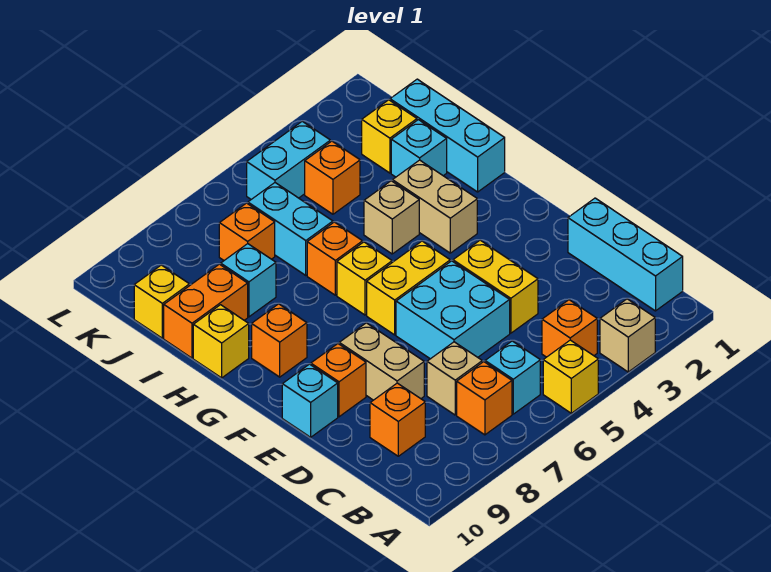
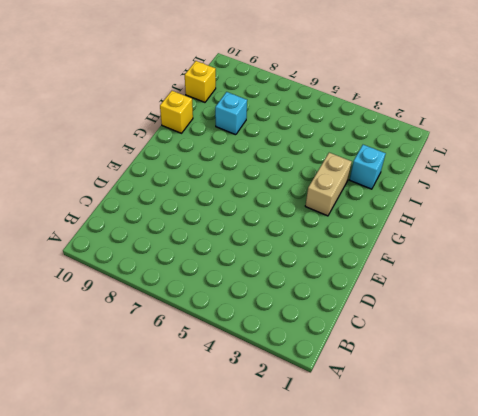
none -> tan 1x1 brick [600,299,655,372]
none -> yellow 1x1 brick [543,340,598,413]
none -> cyan 1x3 brick [568,198,683,311]
none -> orange 1x1 brick [542,300,597,357]

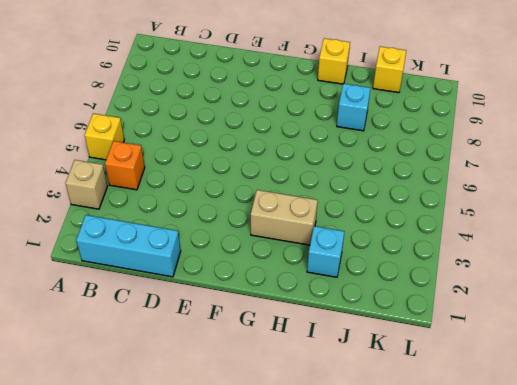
none -> cyan 1x1 brick [485,341,540,414]
none -> orange 1x1 brick [457,362,512,435]
none -> tan 1x1 brick [427,342,482,415]
none -> orange 1x1 brick [370,383,425,456]

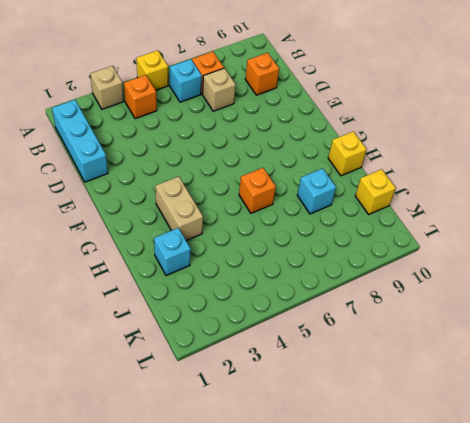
none -> yellow 1x2 brick [453,240,538,333]
none -> cyan 2x2 brick [396,261,510,359]
none -> tan 1x2 brick [339,323,424,400]
none -> orange 1x1 brick [311,344,366,417]

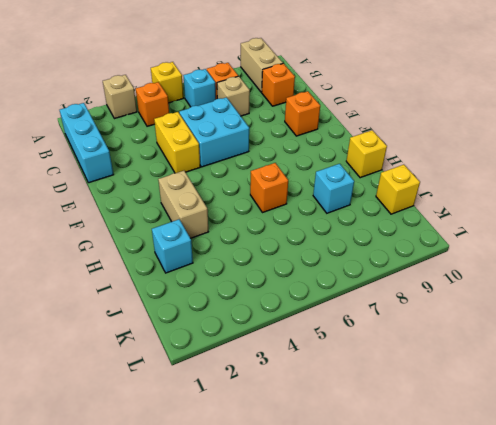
tan 1x2 brick [241,38,283,92] -> tan 1x2 brick moved to [339,323,424,400]
none -> cyan 1x1 brick [282,364,338,437]
none -> yellow 1x2 brick [367,241,450,335]
none -> yellow 1x1 brick [337,242,392,315]
none -> orange 1x1 brick [252,304,307,377]

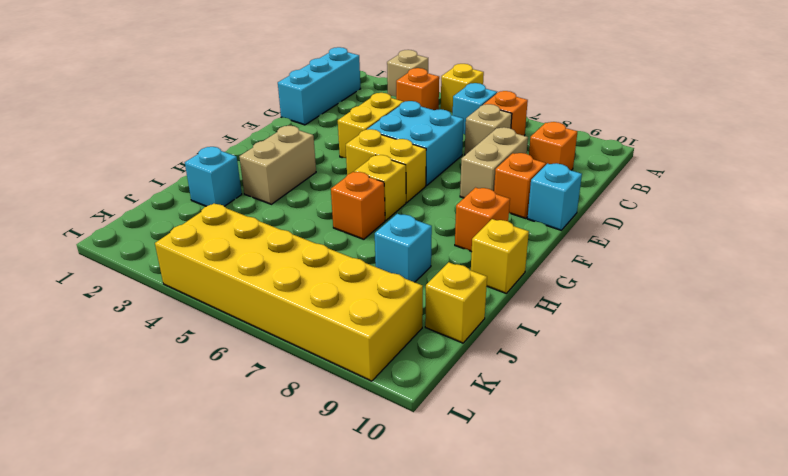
yellow 2x6 brick [155,204,423,381] -> cyan 1x2 brick [247,121,330,199]
none -> cyan 1x3 brick [390,79,505,192]
none -> tan 1x1 brick [364,181,419,254]
none -> cyan 1x2 brick [248,183,333,275]
none -> orange 1x2 brick [164,264,248,358]

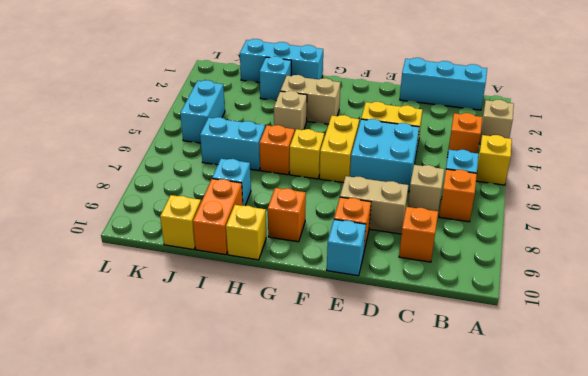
none -> yellow 1x1 brick [362,100,417,173]
none -> orange 1x1 brick [305,141,360,214]
none -> orange 1x1 brick [219,203,275,260]

